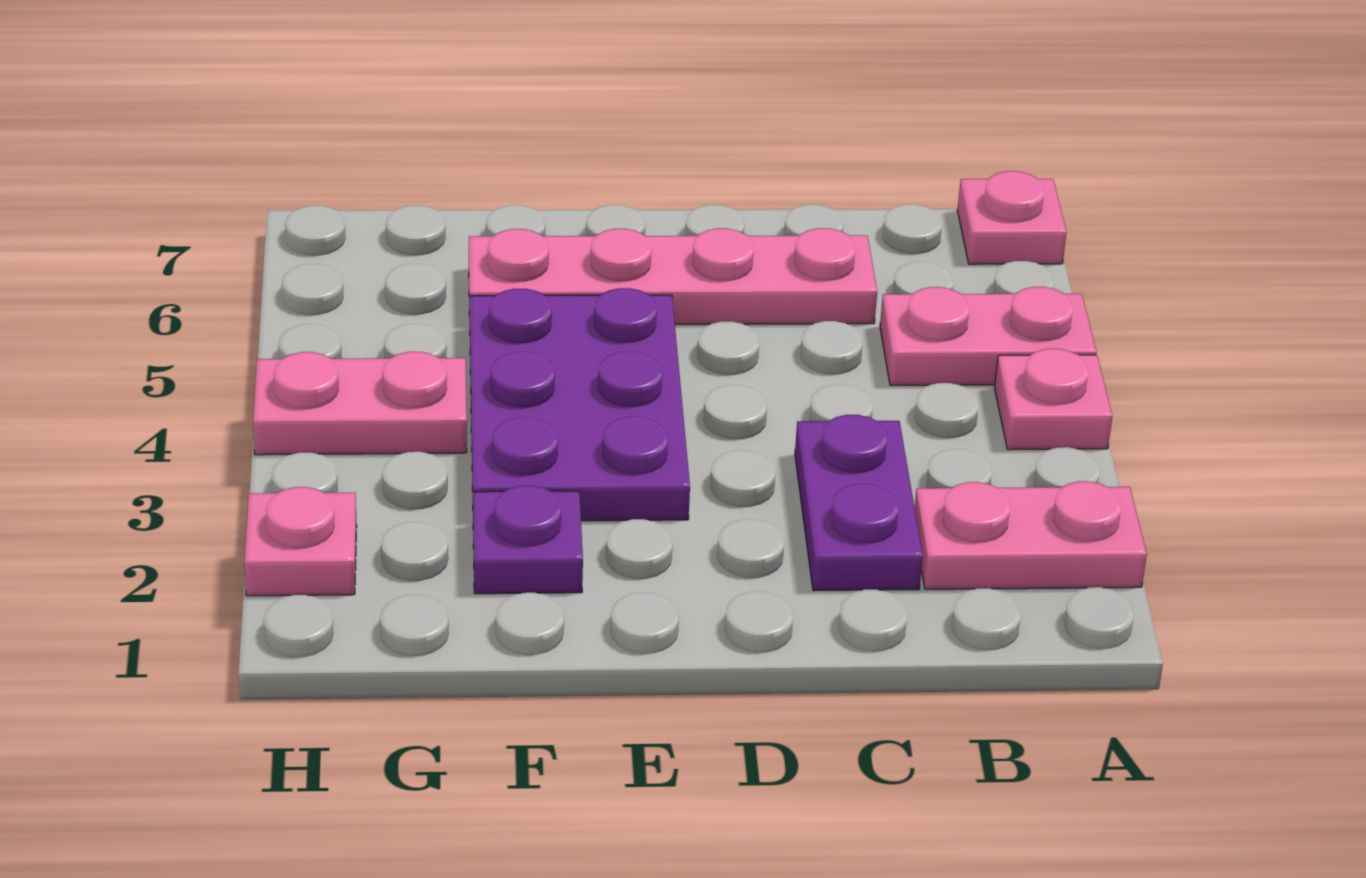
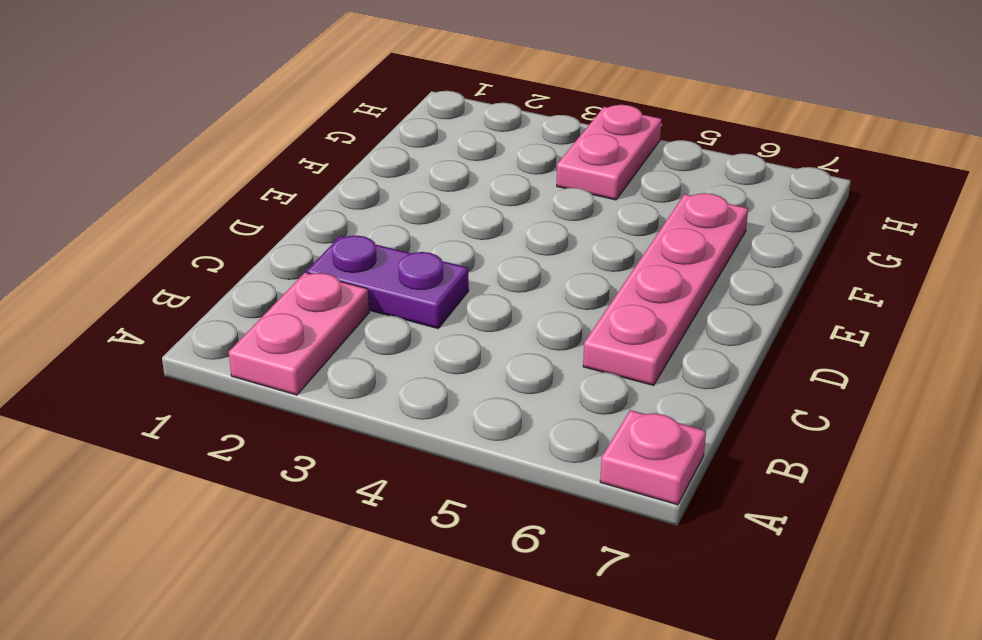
none -> pink 1x1 plate [994,349,1112,450]
none -> pink 1x2 plate [880,287,1096,385]

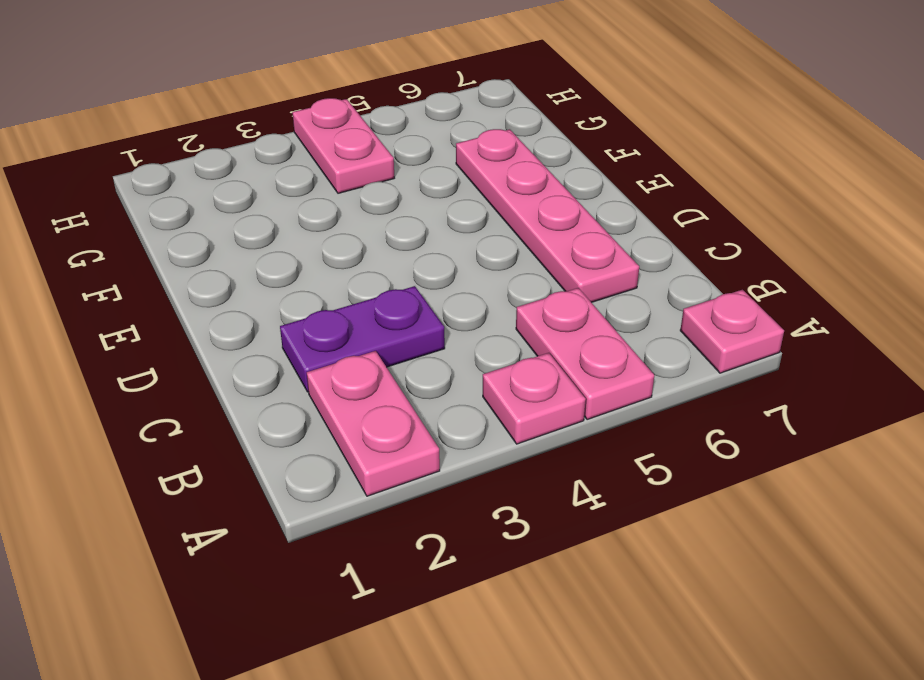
none -> purple 2x3 plate [470,288,690,521]
none -> purple 1x1 plate [473,485,583,594]

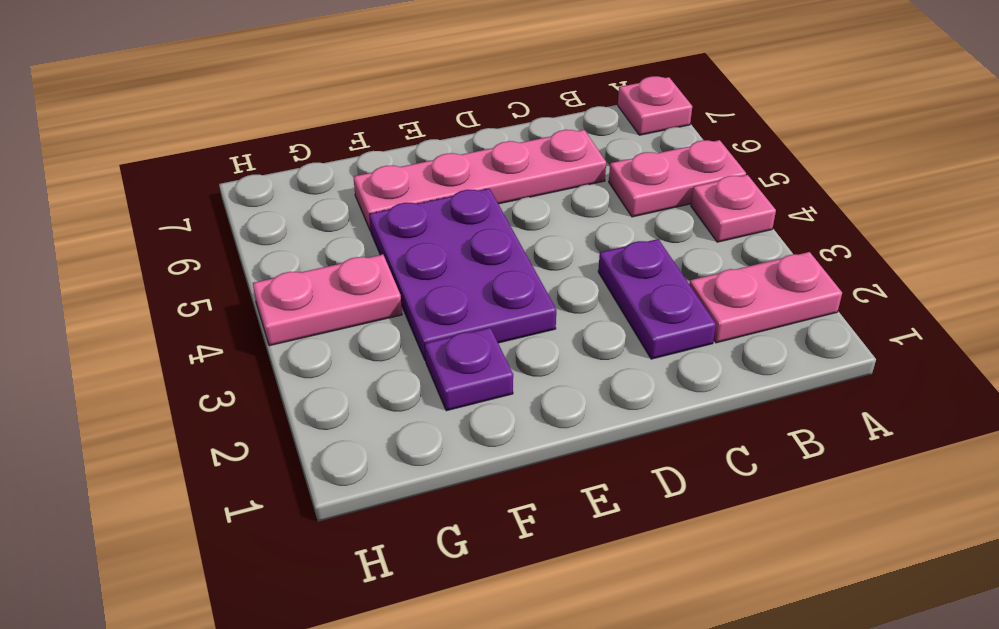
none -> pink 1x1 plate [244,487,357,596]

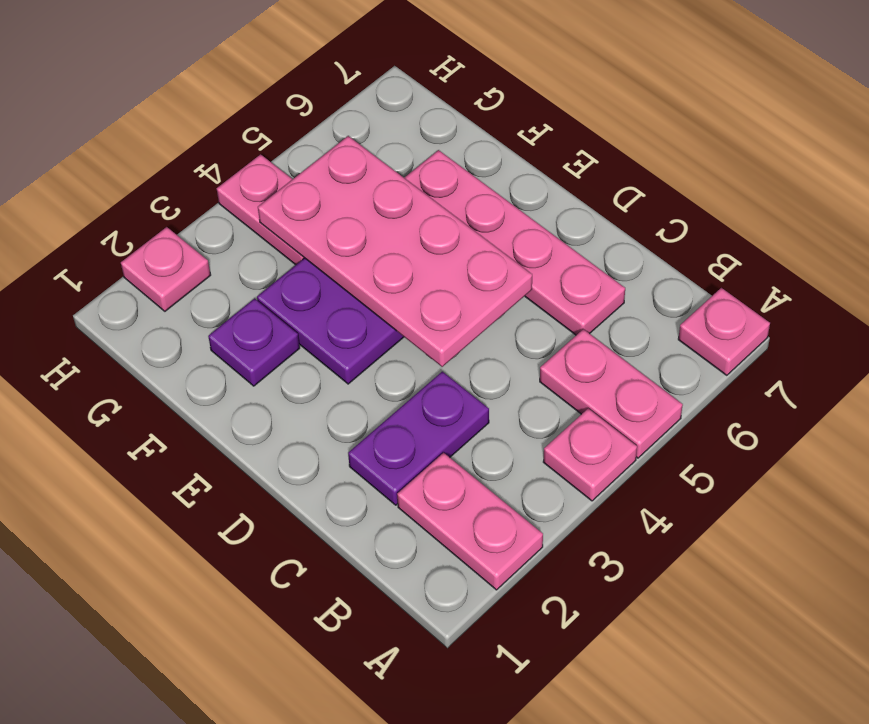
pink 2x4 plate [258,136,532,367] -> none

